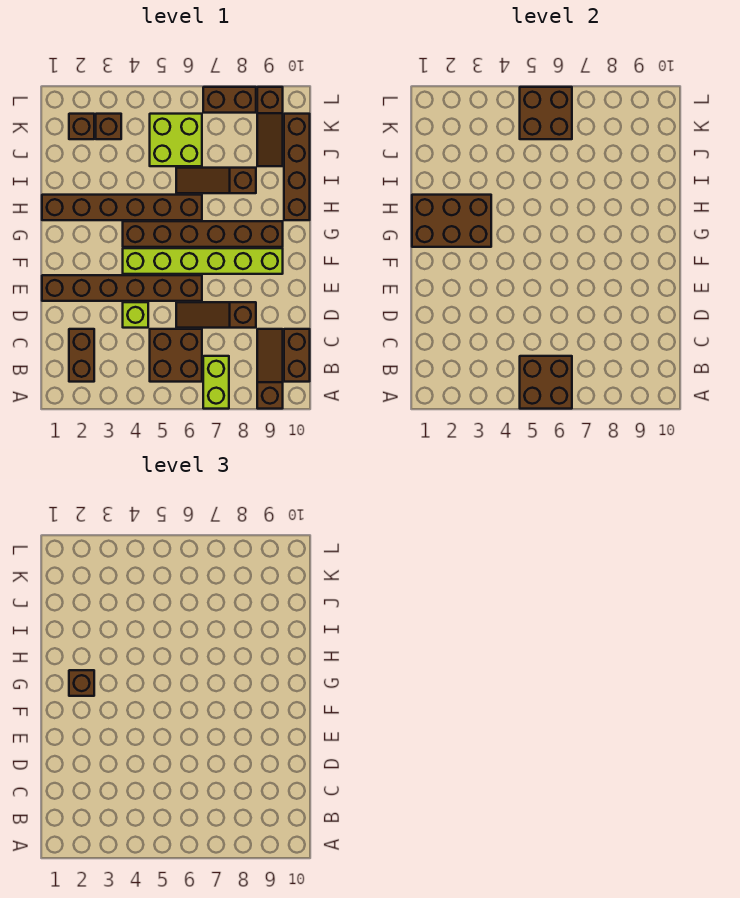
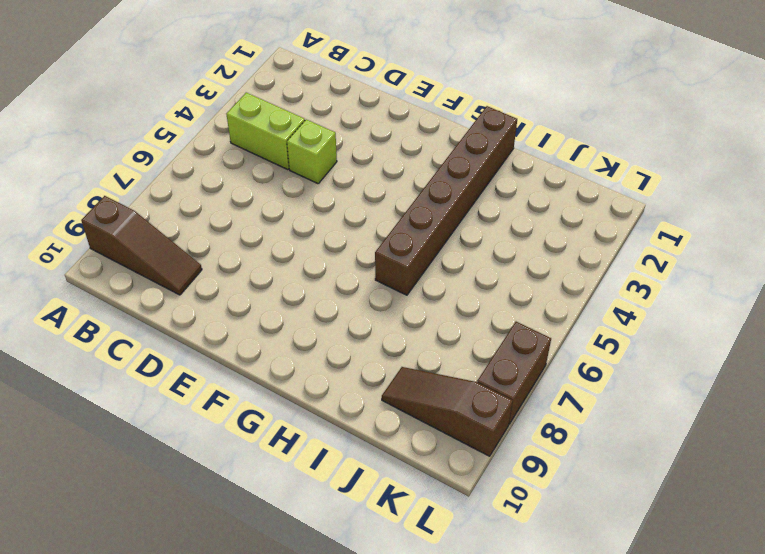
lime 1x2 brick [226,93,305,170] -> lime 1x2 brick moved to [203,356,229,409]
none -> brown 1x2 brick [69,329,94,382]
none -> brown 2x2 brick [150,329,202,382]
none -> brown 1x2 brick [284,329,310,382]

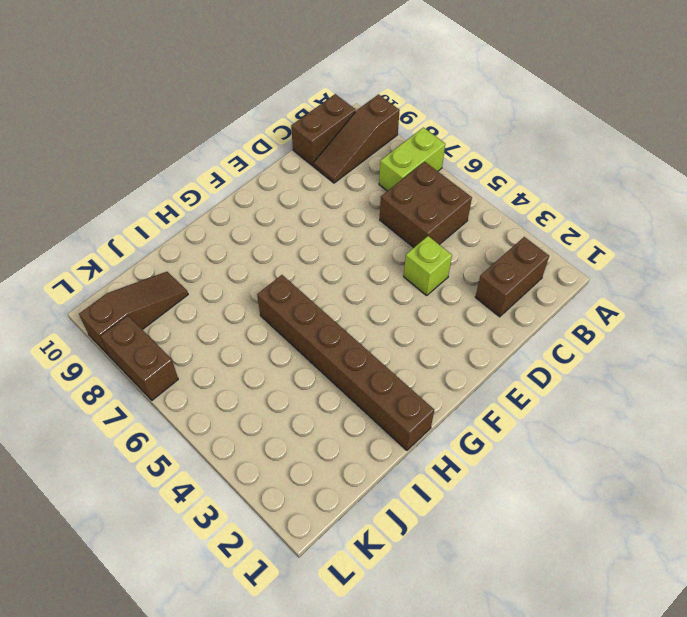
none -> brown 1x3 slope [176,302,256,328]
none -> brown 1x6 brick [42,275,202,301]
none -> lime 1x6 brick [123,248,283,274]

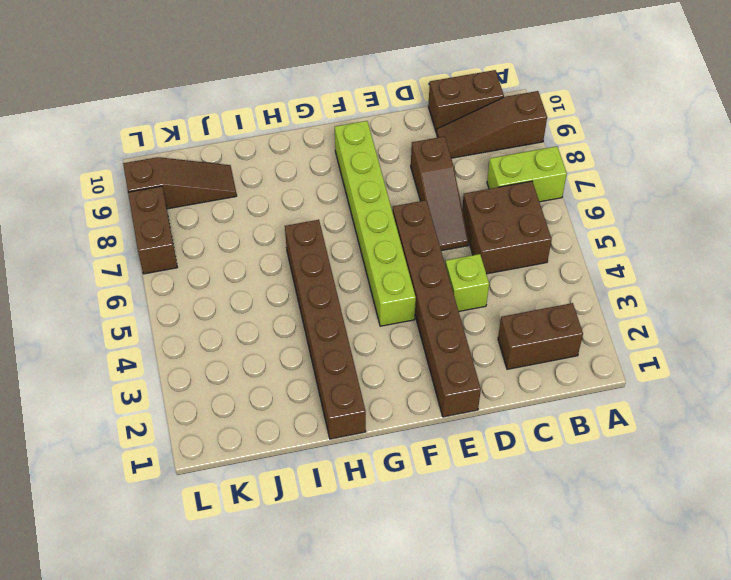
none -> brown 1x6 brick [123,221,283,247]
none -> brown 1x4 brick [284,114,310,220]
none -> brown 1x3 slope [176,168,256,193]

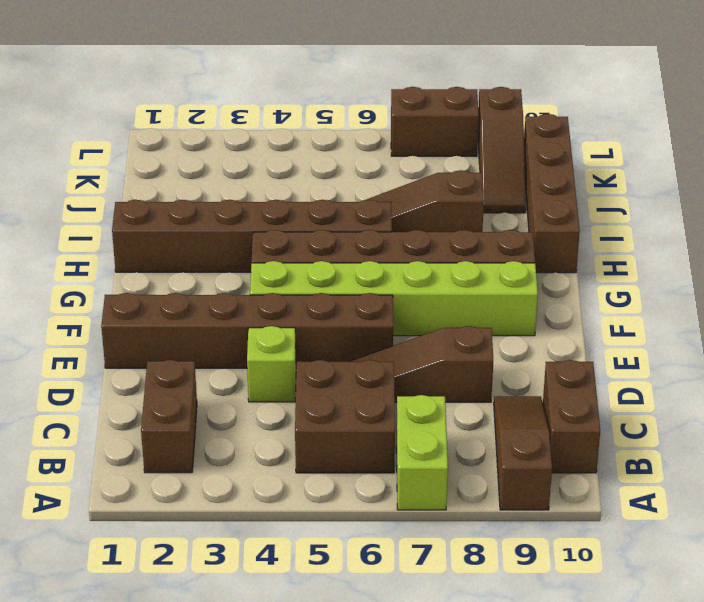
none -> lime 2x2 brick [150,114,202,166]
none -> brown 1x1 brick [69,114,94,139]
none -> brown 1x1 brick [96,114,121,139]

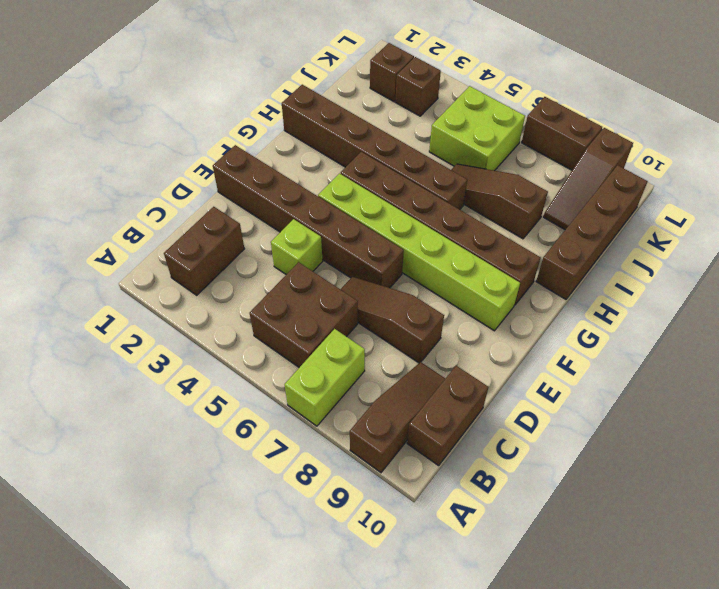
none -> brown 2x2 brick [520,356,572,409]
none -> brown 2x3 brick [412,195,491,247]
none -> brown 2x2 brick [520,87,572,139]

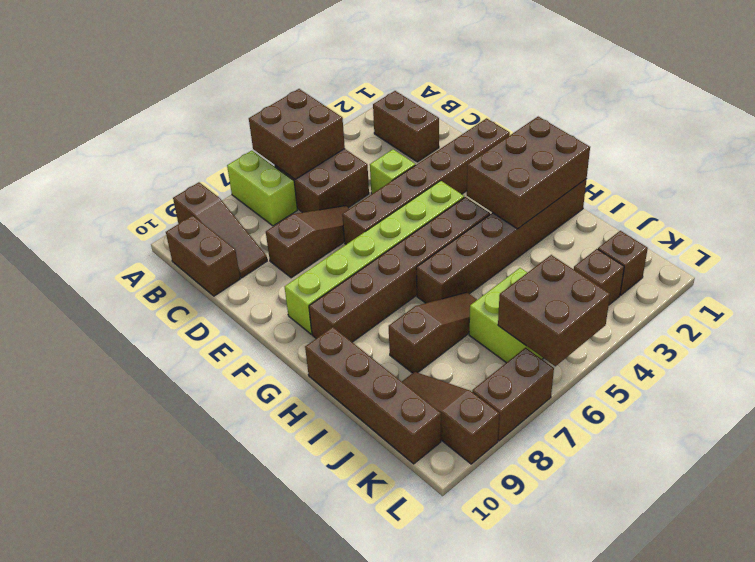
none -> brown 1x1 brick [69,670,94,696]

